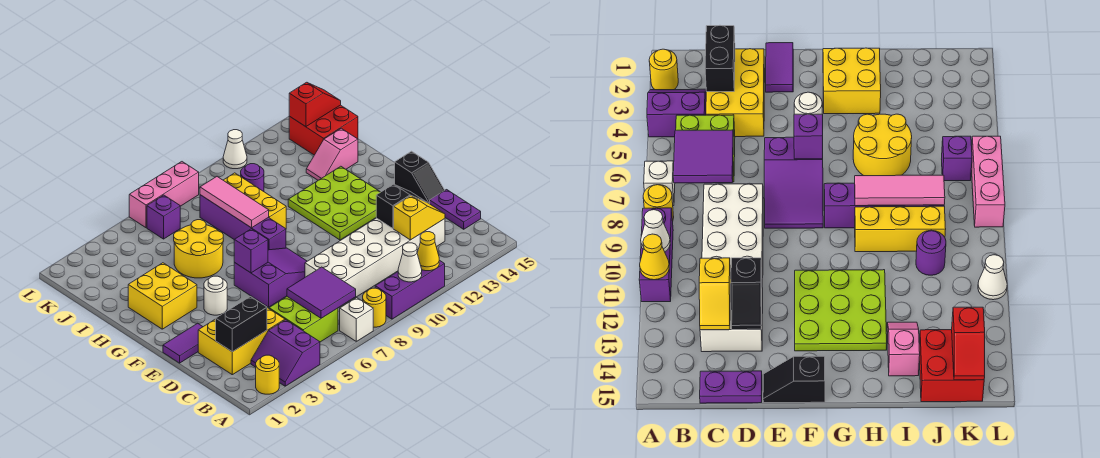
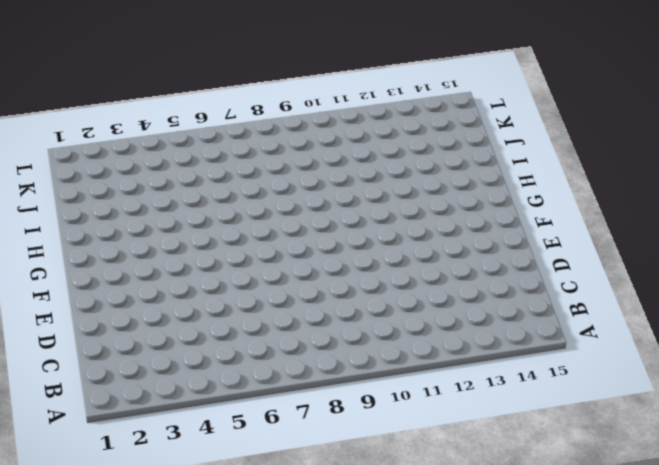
none -> yellow 1x1 round brick [256,355,279,394]
none -> purple 2x2 slope [251,320,320,386]
none -> white 1x1 brick [340,298,373,341]
none -> yellow 1x1 round brick [363,288,386,327]

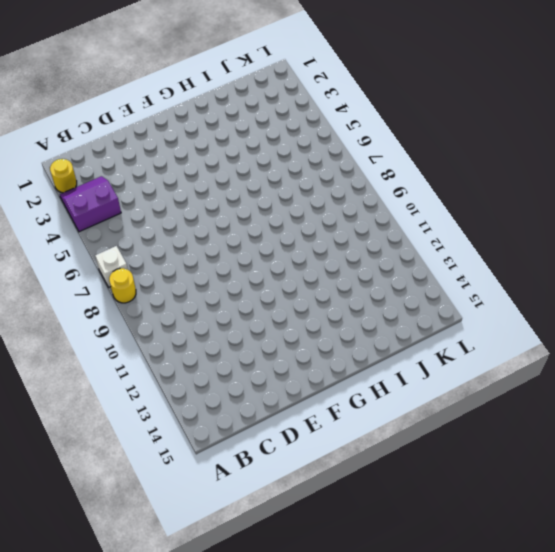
none -> purple 1x3 brick [375,260,445,319]
none -> lime 2x2 brick [269,297,338,342]
none -> yellow 2x3 brick [198,308,285,375]
none -> white 2x6 brick [305,218,445,307]

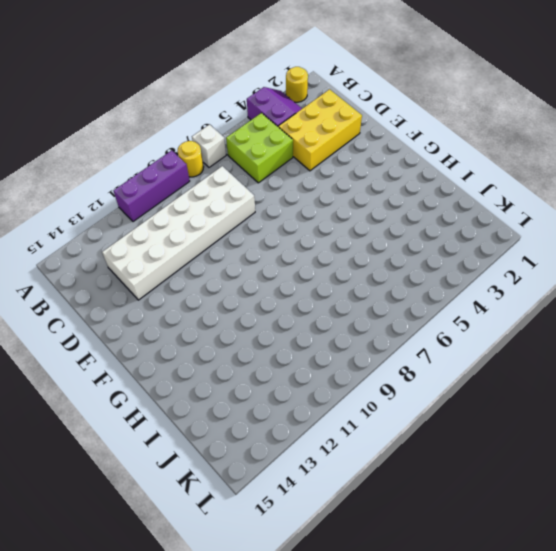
none -> purple 1x2 plate [430,190,481,229]
none -> purple 1x2 tile [163,323,203,363]
none -> purple 2x3 slope [234,248,307,307]
none -> black 1x2 slope [395,151,445,204]

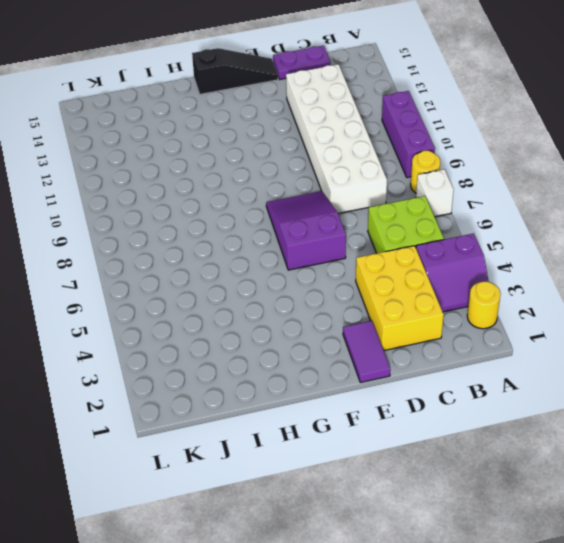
black 1x3 slope [192,48,278,94] -> black 1x2 slope [395,151,445,204]
none -> white 1x1 round brick [204,276,227,315]
none -> lime 3x3 plate [288,166,380,240]
none -> yellow 2x2 brick [128,263,197,329]
none -> purple 1x4 brick [200,195,286,250]

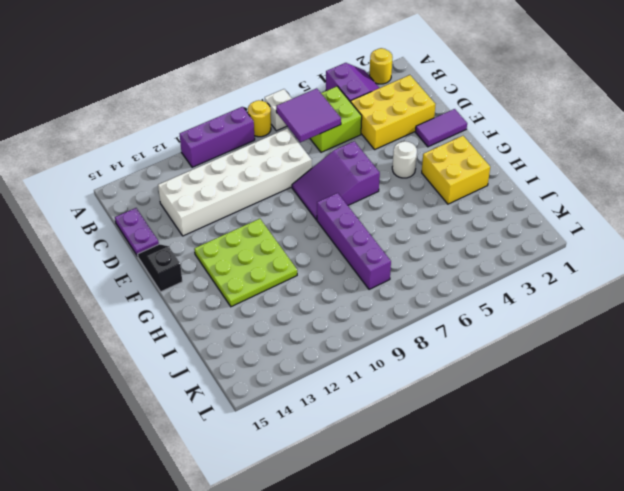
none -> yellow 2x2 round brick [174,220,223,278]
none -> yellow 1x3 brick [223,173,286,229]
none -> pink 1x2 slope [306,128,358,180]
none -> purple 1x1 round brick [241,164,264,192]

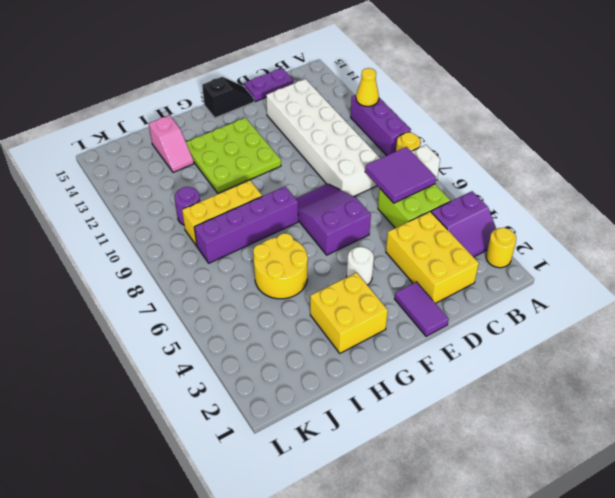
none -> red 2x2 brick [289,105,358,155]
none -> purple 1x1 brick [147,195,180,239]
none -> pink 1x3 brick [129,162,199,228]
none -> white 1x1 cone [223,130,247,169]

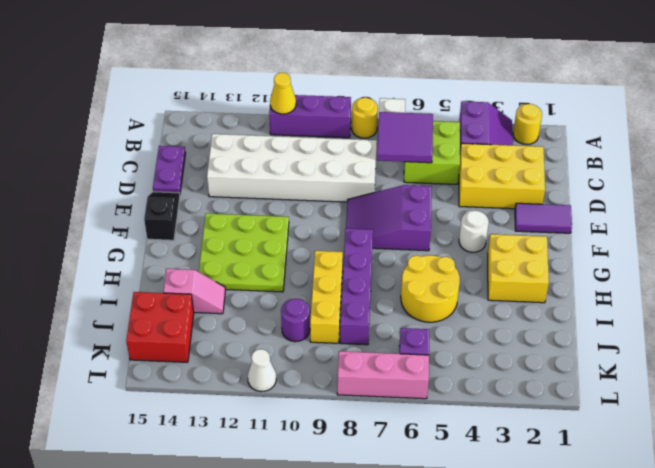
none -> white 1x1 cone [398,243,422,282]
none -> black 1x2 brick [216,297,267,352]
none -> yellow 1x2 slope [394,196,445,240]
none -> black 1x2 slope [376,184,426,228]

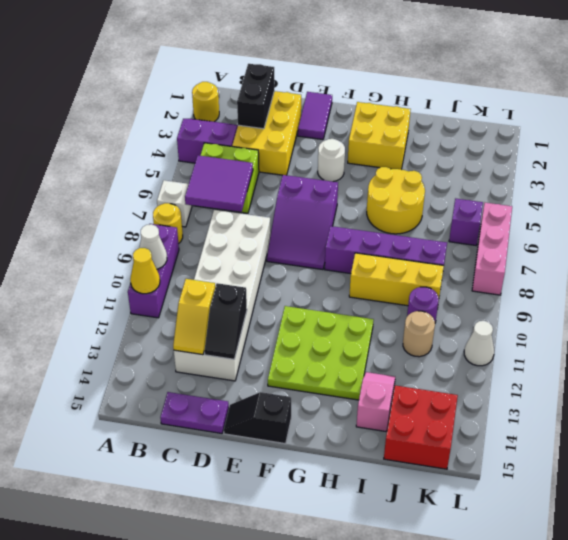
tan 1x1 round brick [403,311,435,357] -> none
none -> purple 1x1 brick [234,229,268,273]
none -> pink 1x3 tile [200,177,269,228]
none -> red 1x2 slope [289,82,341,127]

